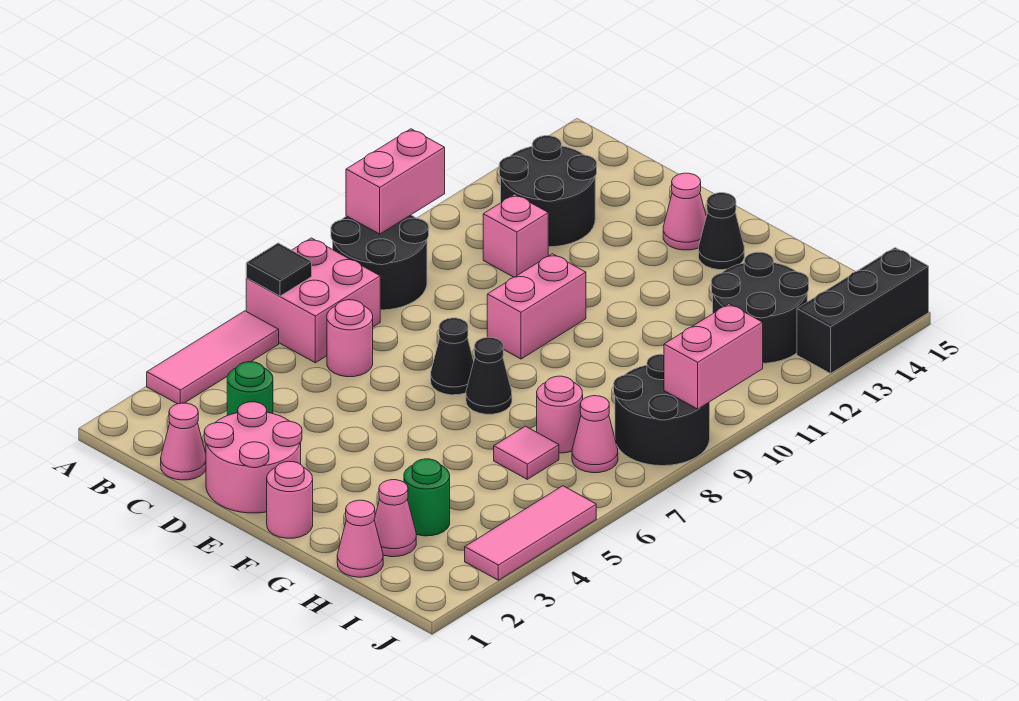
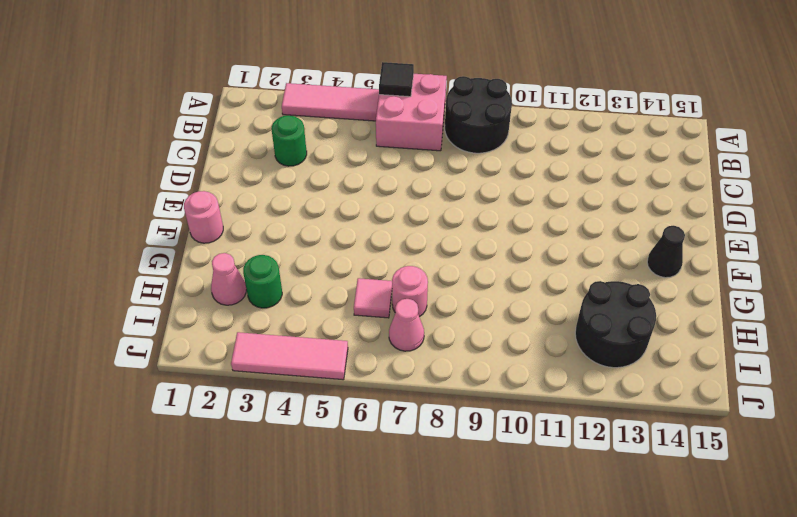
none -> black 2x2 round brick [499,136,597,247]
none -> pink 1x1 cone [161,403,206,480]
none -> pink 1x1 round brick [327,300,373,377]

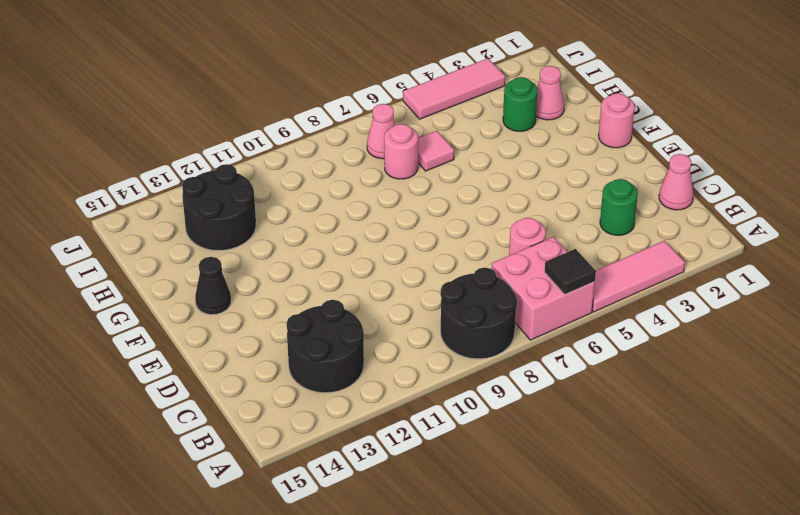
none -> pink 1x1 brick [483,194,548,277]
none -> pink 2x2 round brick [204,402,302,513]
none -> black 1x1 cone [431,318,474,395]

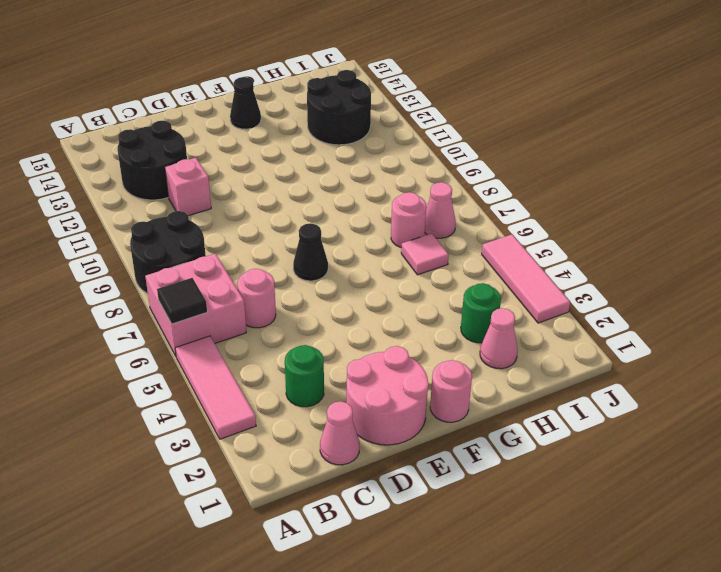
none -> pink 1x2 brick [487,254,586,359]
none -> pink 1x1 cone [663,173,706,250]
none -> black 1x1 cone [466,337,512,414]

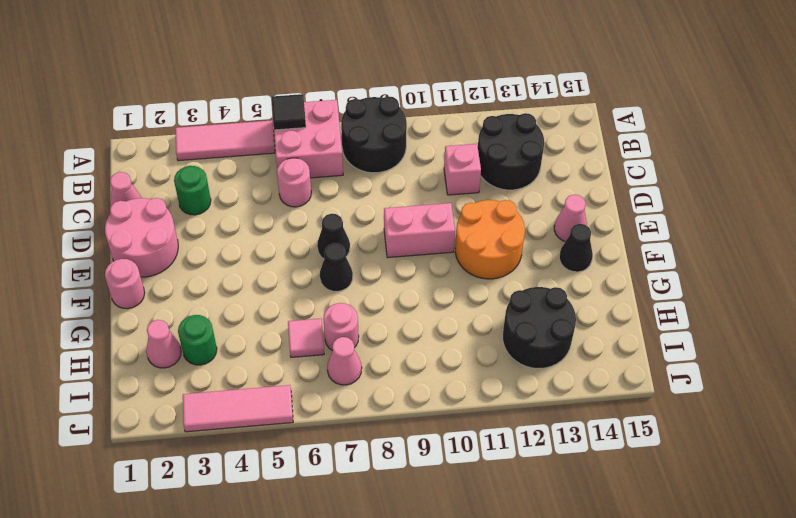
orange 2x2 round brick [455,200,525,279] -> none
none -> pink 1x1 cone [337,500,383,577]
none -> black 2x2 round brick [614,354,710,466]
none -> black 1x3 brick [797,248,929,373]

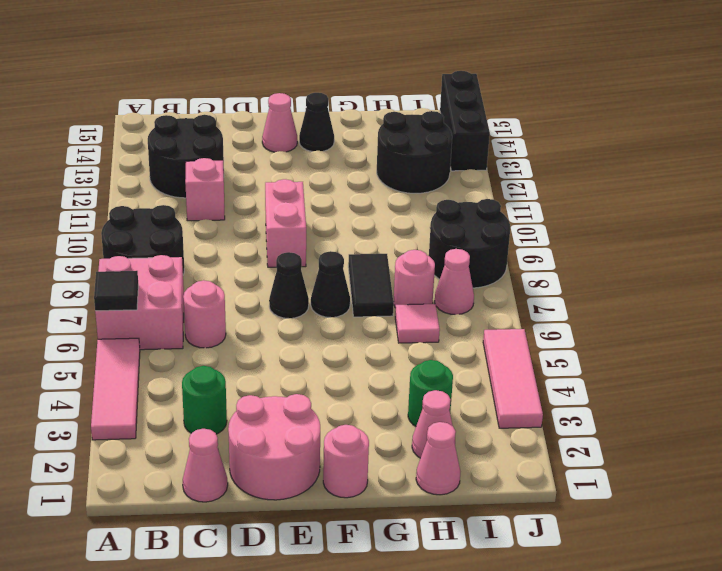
black 1x2 tile [348,254,394,317] -> none
none -> pink 1x2 brick [346,129,445,234]
none -> pink 1x2 brick [664,304,763,409]

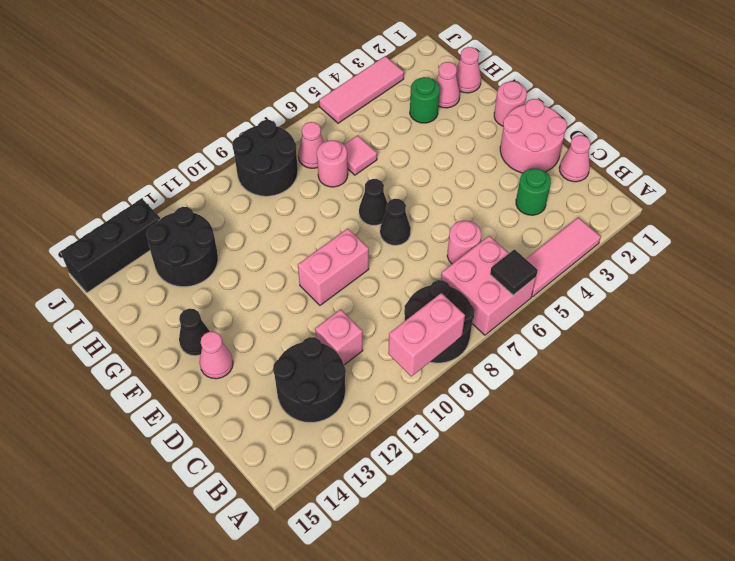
none -> pink 1x2 brick [664,304,763,409]

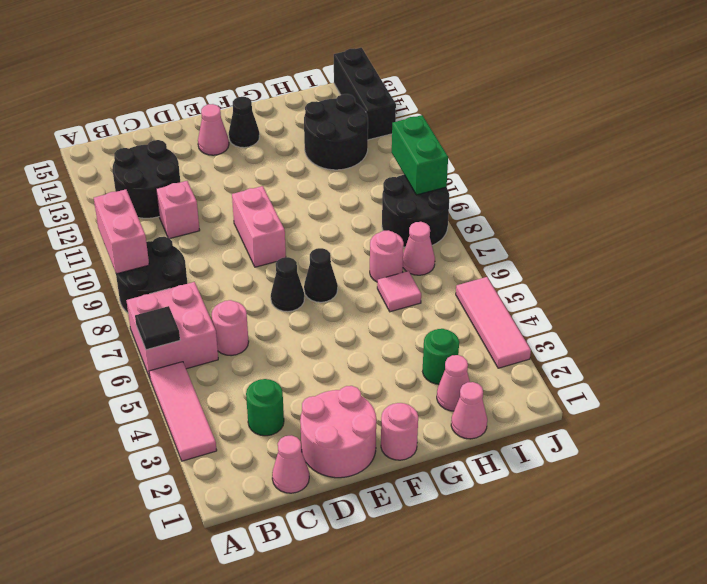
green 1x2 brick [392,115,448,195] -> pink 1x2 brick [664,304,763,409]

